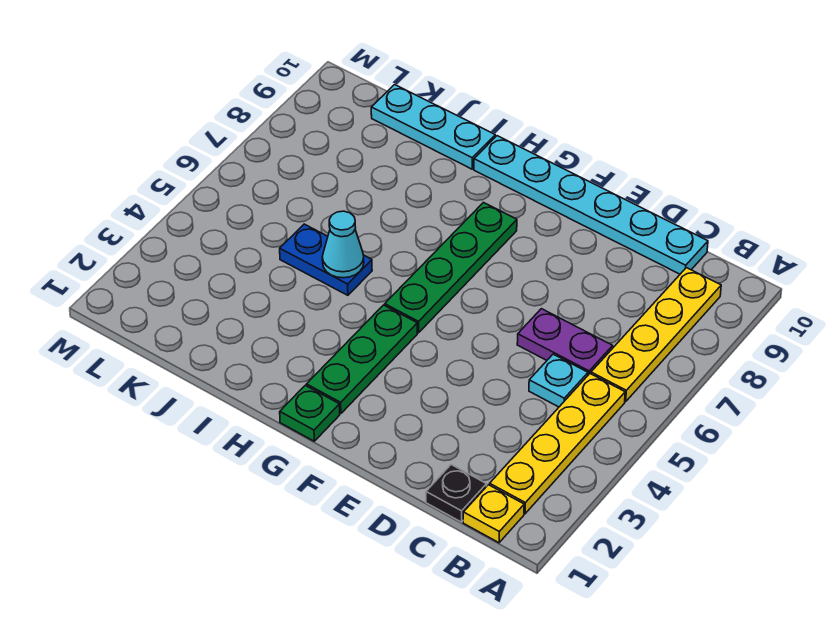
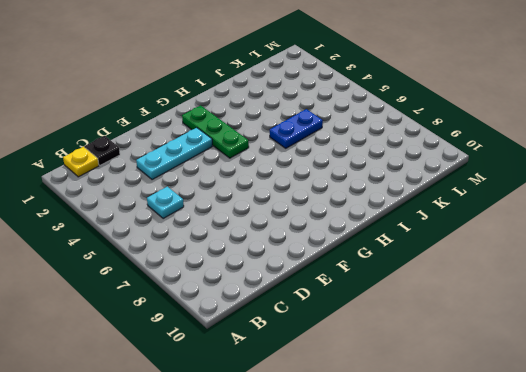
cyan 1x3 plate [136,128,212,180] -> cyan 1x3 plate moved to [371,85,495,169]
none -> yellow 1x4 plate [490,374,625,514]
none -> yellow 1x4 plate [591,268,721,402]
none -> purple 1x2 plate [517,309,613,375]

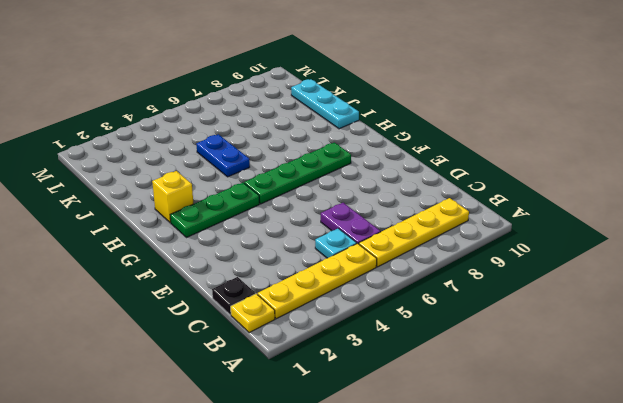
yellow 1x1 brick [152,171,193,223] -> none
none -> cyan 1x6 plate [474,136,708,274]
none -> green 1x1 plate [280,385,340,441]
none -> cyan 1x1 cone [322,211,364,278]

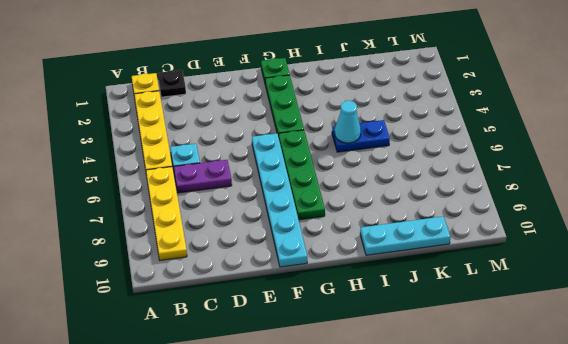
cyan 1x6 plate [252,134,307,267] -> cyan 1x6 plate turned to [474,136,708,274]

